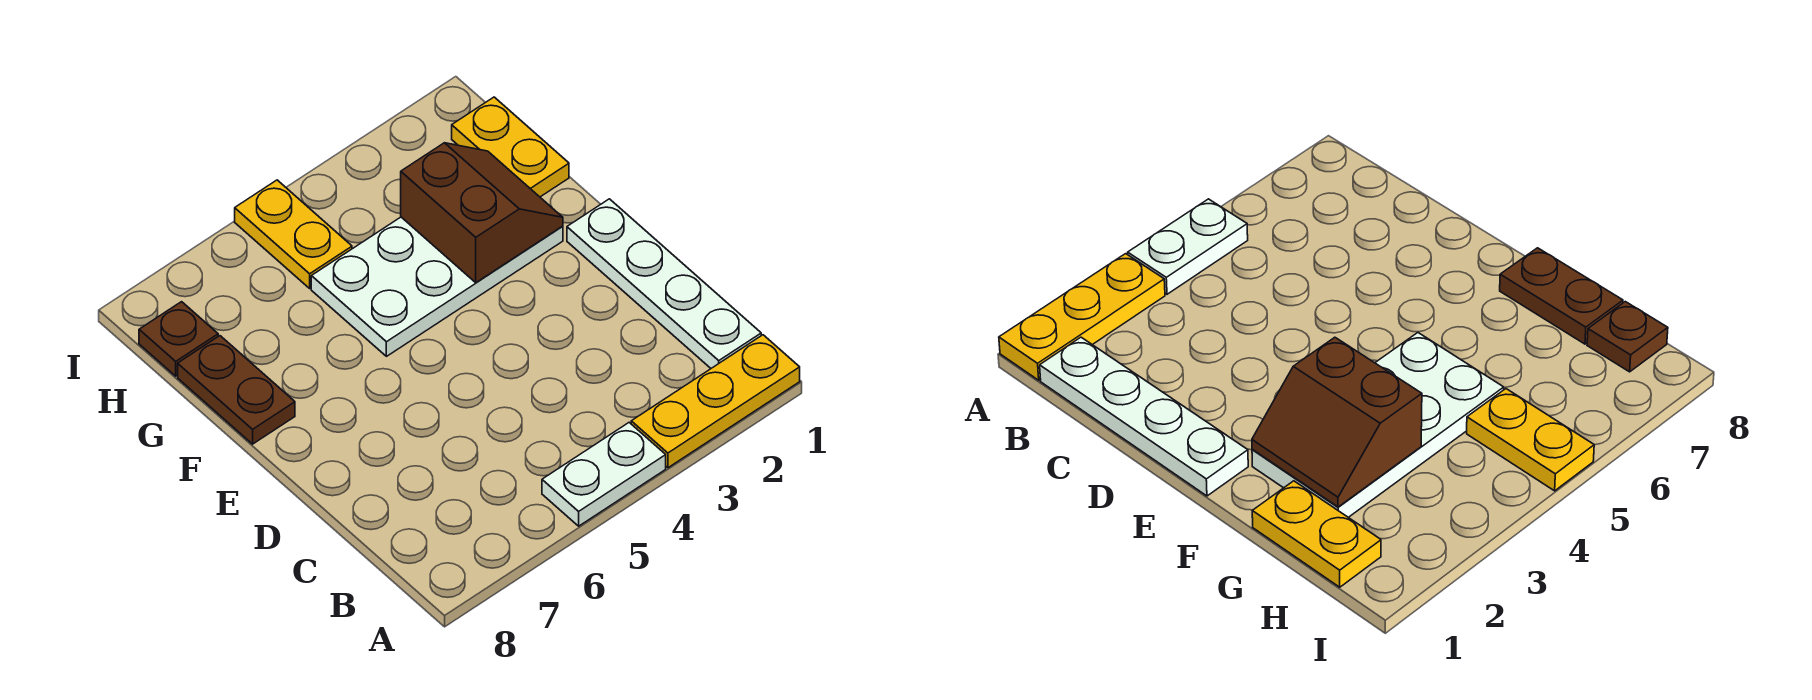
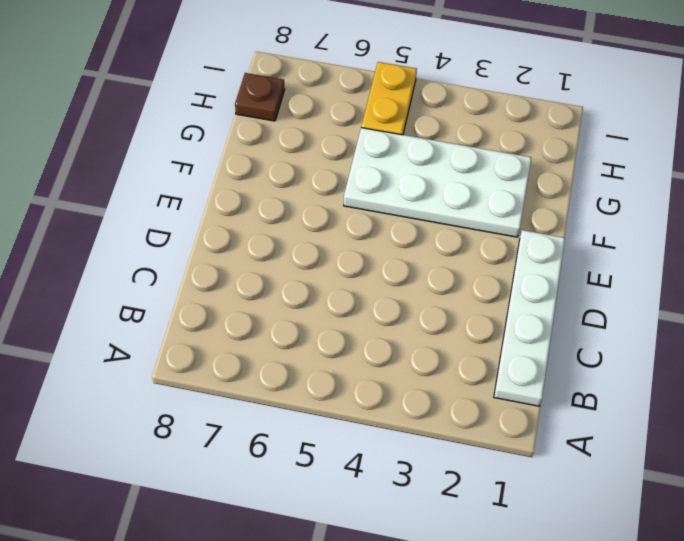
none -> yellow 1x3 plate [631,335,800,468]
none -> white 1x2 plate [542,423,666,526]

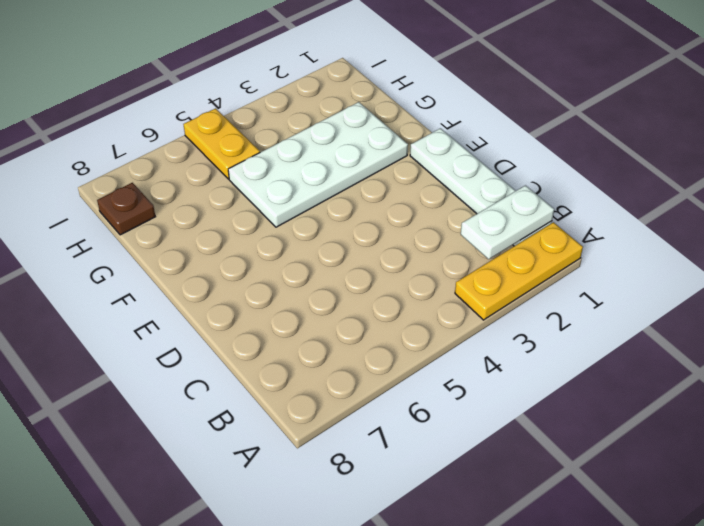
white 1x2 plate [461,186,554,259] -> white 1x2 plate moved to [542,423,666,526]
none -> brown 1x2 plate [178,336,295,444]
none -> yellow 1x2 plate [452,97,569,197]

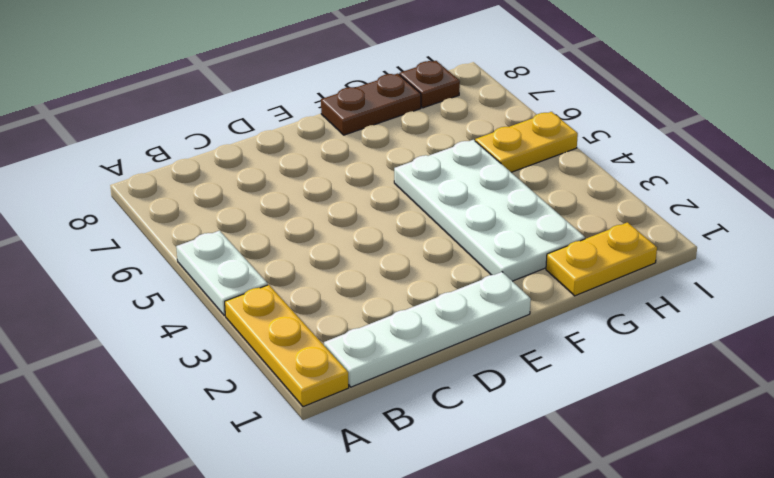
none -> brown 2x2 slope [401,143,563,283]

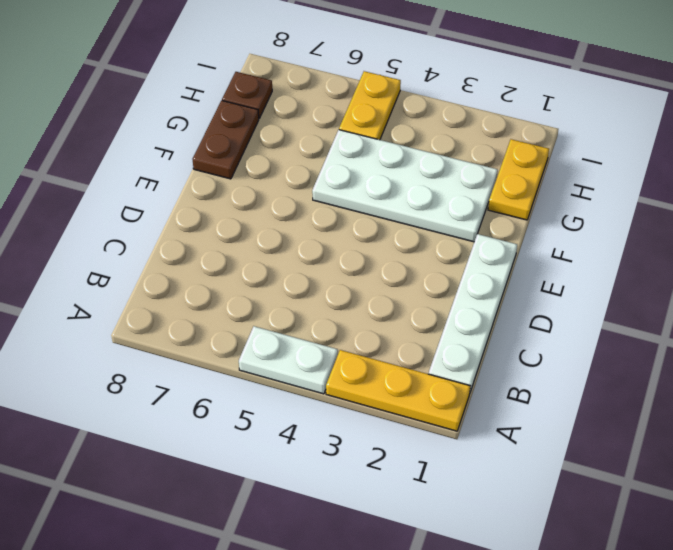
none -> brown 2x2 slope [401,143,563,283]

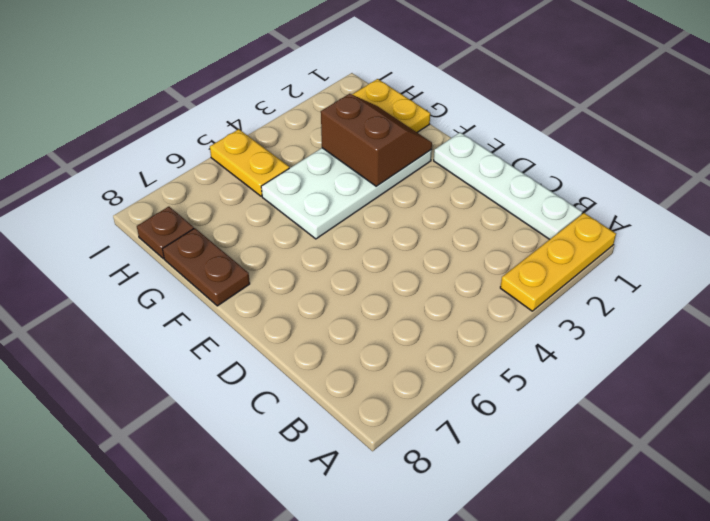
none -> white 1x2 plate [542,423,666,526]

